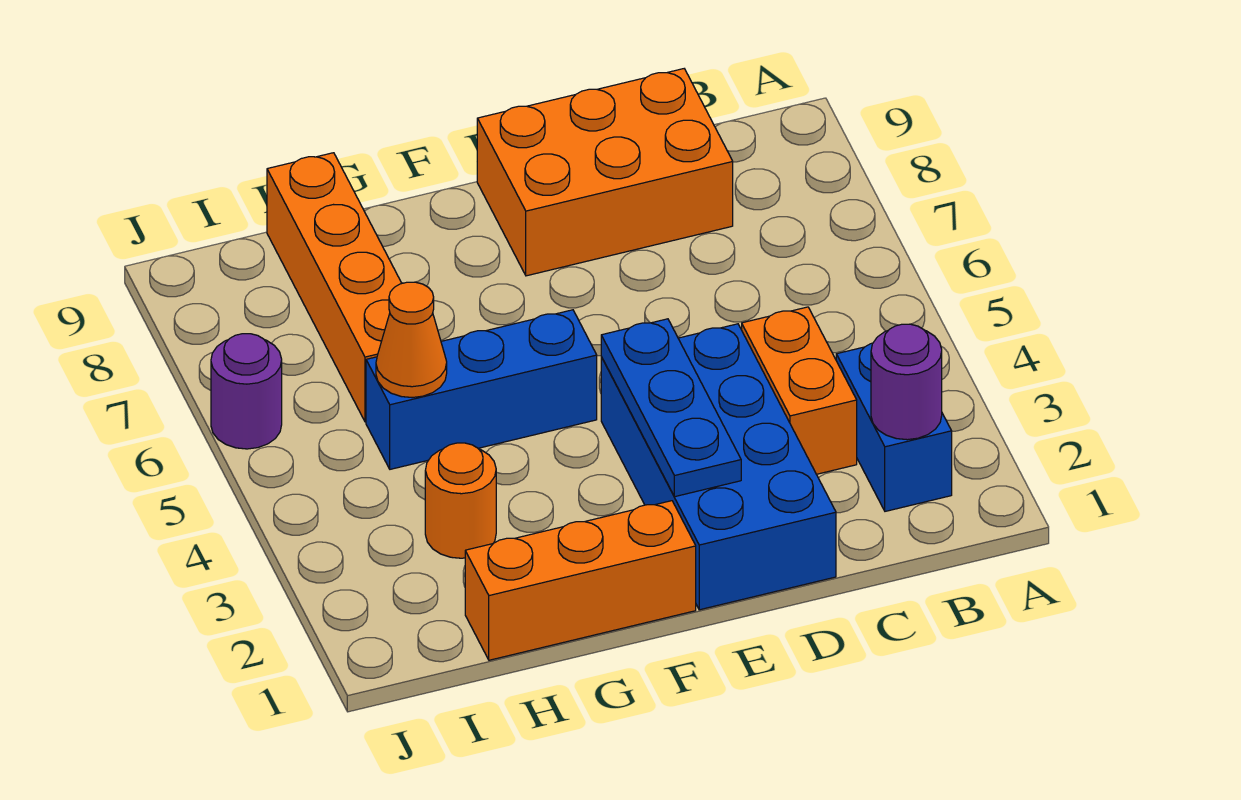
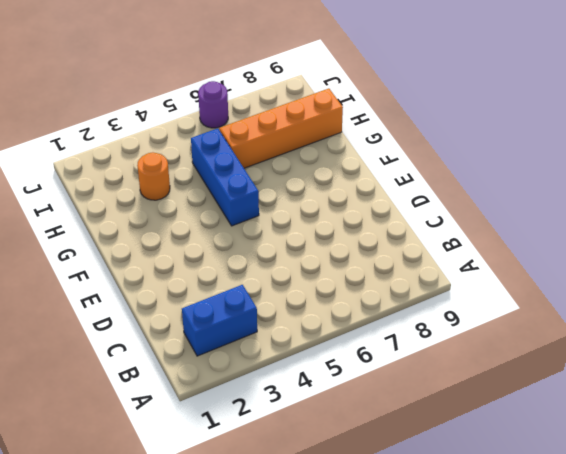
none -> orange 1x2 brick [742,307,857,474]
none -> orange 2x3 brick [477,69,733,276]
none -> blue 2x4 brick [601,324,836,610]

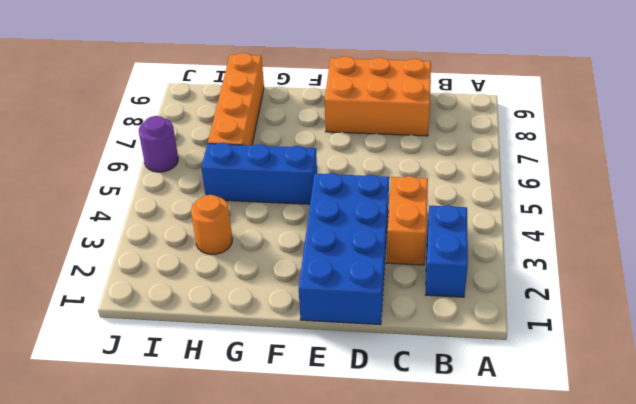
none -> orange 1x3 brick [465,501,696,660]
none -> purple 1x1 round brick [871,324,942,440]
none -> blue 1x3 plate [601,319,741,497]

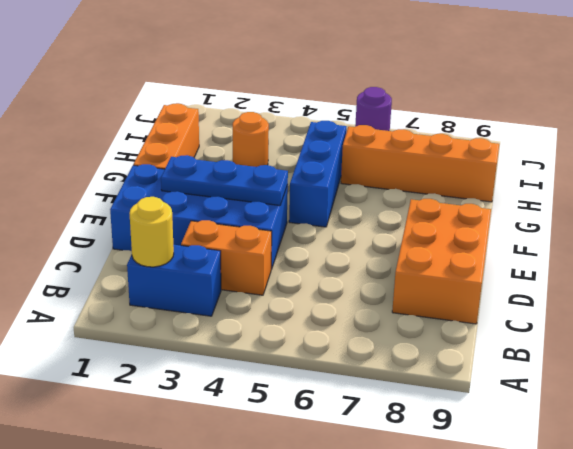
yellow 1x1 round brick [129,197,174,267] -> purple 1x1 round brick [871,324,942,440]
none -> orange 1x1 cone [376,282,447,398]

